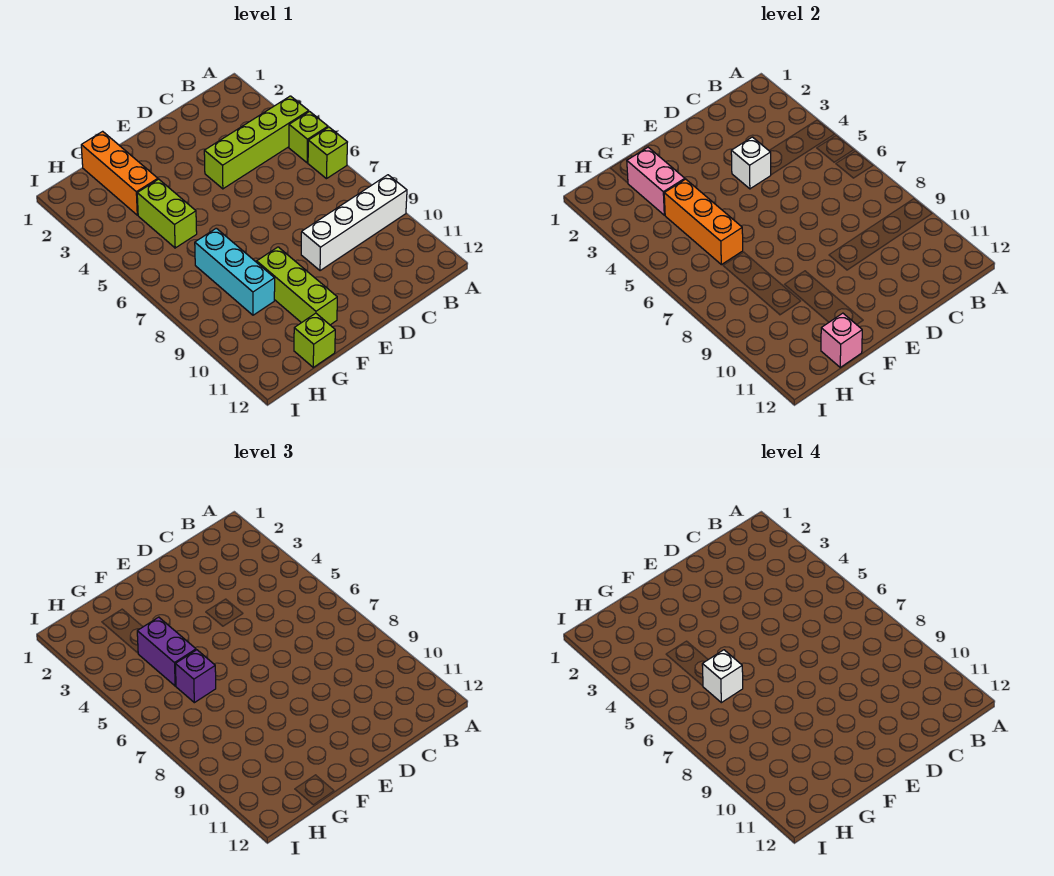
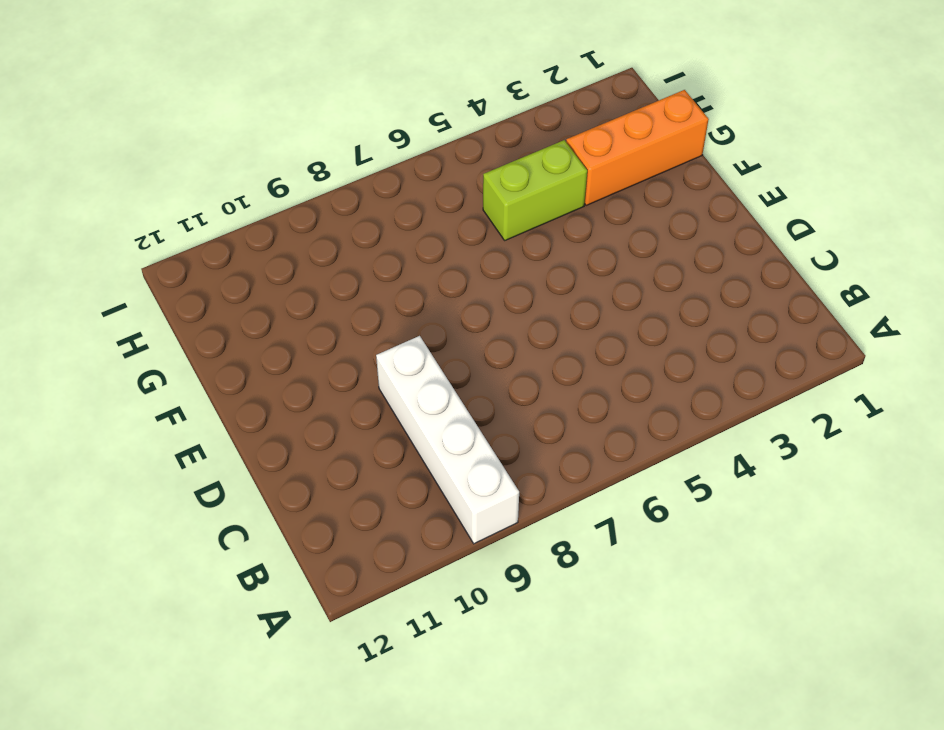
none -> lime 1x4 brick [204,96,309,189]
none -> lime 1x1 brick [289,112,328,163]
none -> lime 1x1 brick [308,127,347,179]

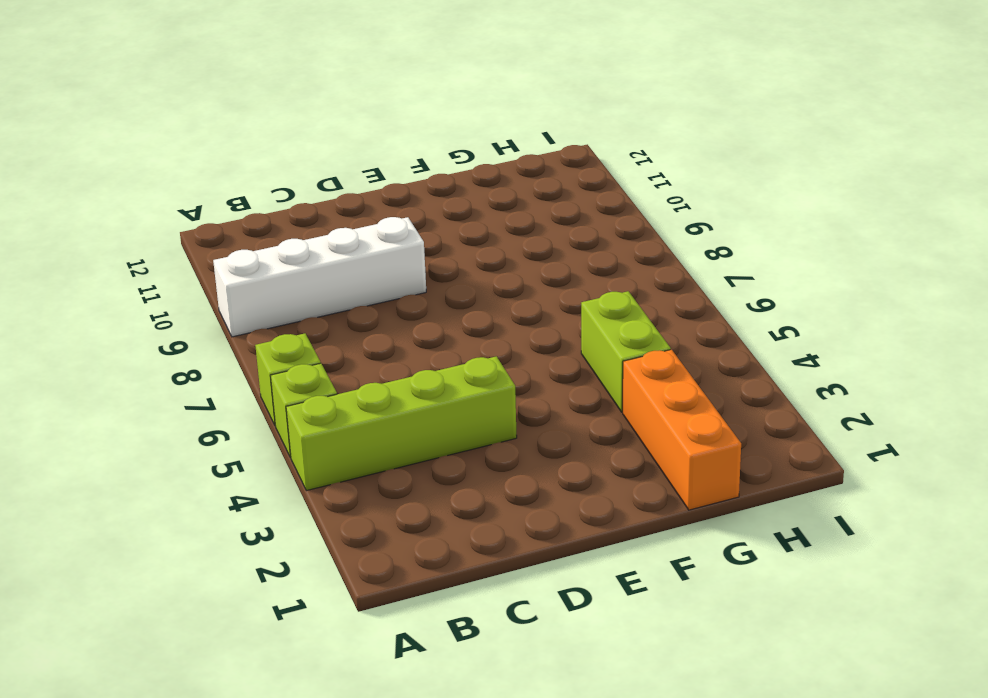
none -> lime 1x3 brick [257,247,337,325]
none -> cyan 1x3 brick [195,228,275,315]
none -> lime 1x1 brick [294,313,335,367]

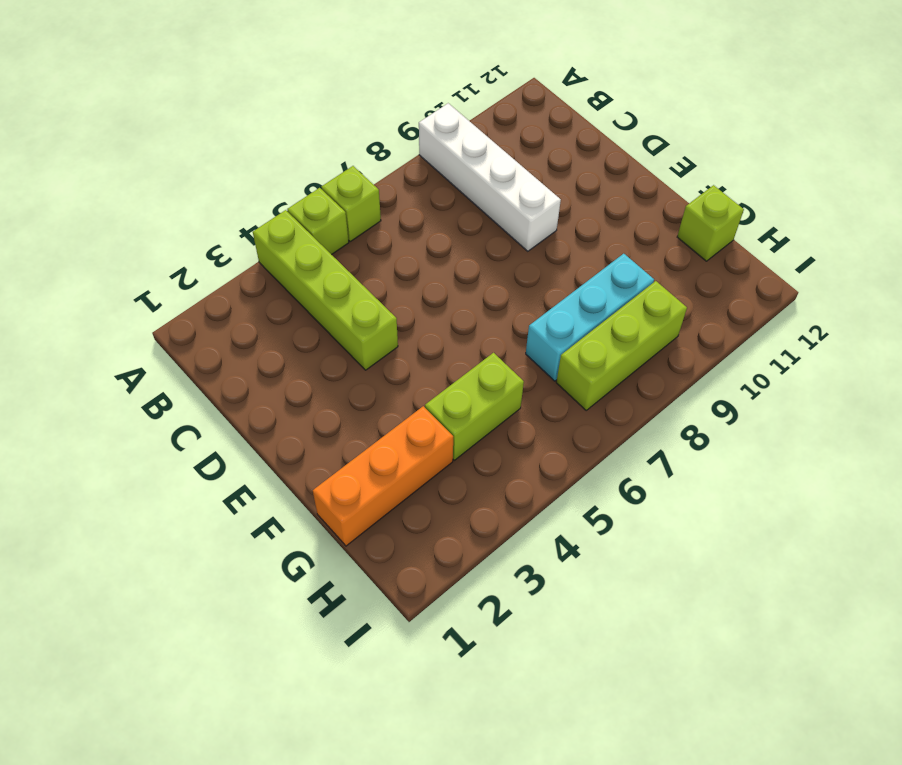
lime 1x3 brick [556,281,687,410] -> lime 1x3 brick moved to [257,247,337,325]
none -> white 1x1 brick [731,137,771,189]
none -> pink 1x2 brick [627,147,685,215]
none -> orange 1x3 brick [664,179,743,265]

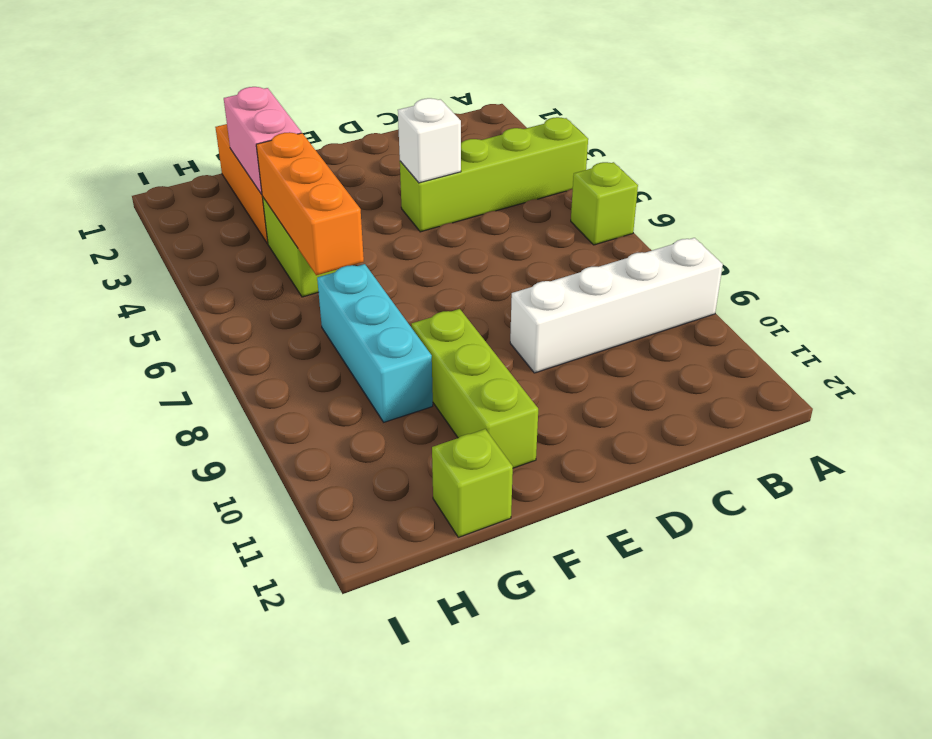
none -> lime 1x1 brick [289,112,328,163]
none -> pink 1x1 brick [821,313,862,367]
none -> purple 1x2 brick [137,617,196,686]

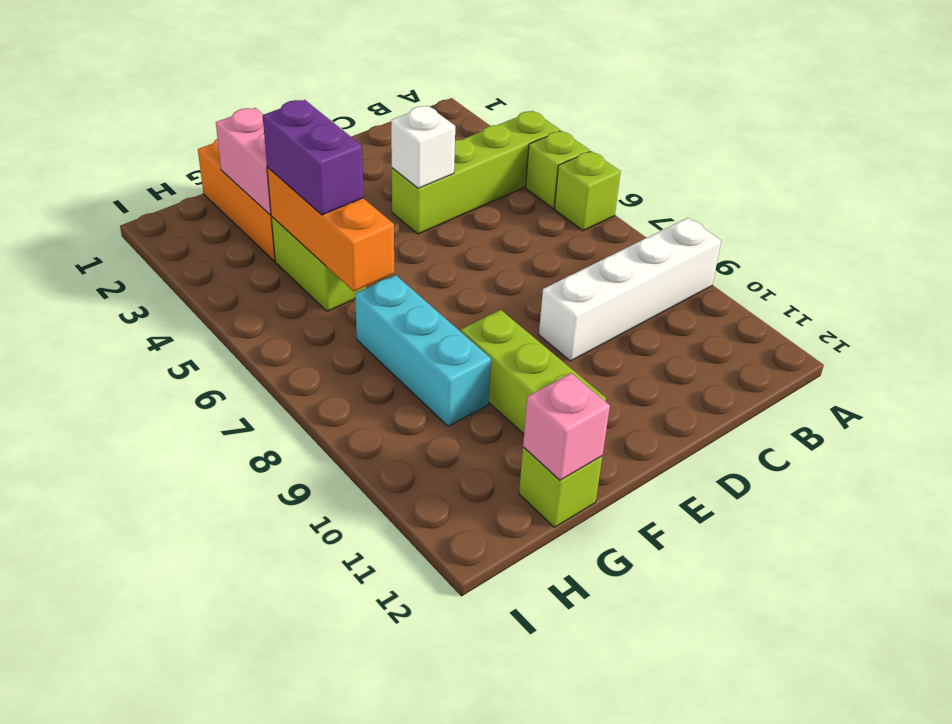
none -> purple 1x1 brick [175,650,216,703]
none -> white 1x1 brick [702,650,743,703]

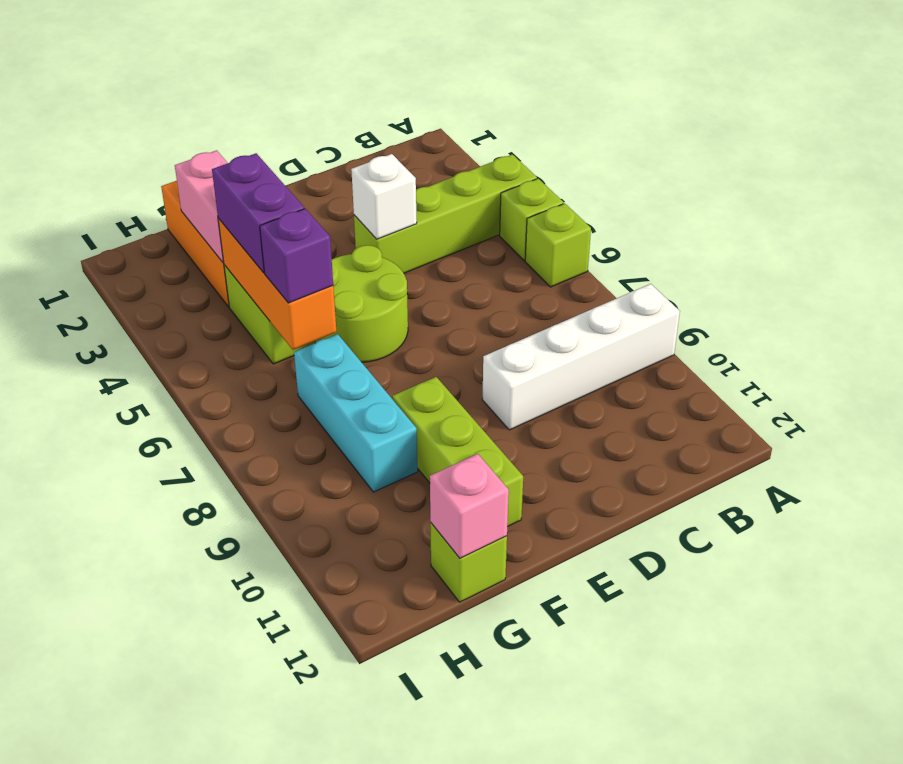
lime 2x2 round brick [315,245,408,362] -> none
none -> white 1x1 brick [702,650,743,703]

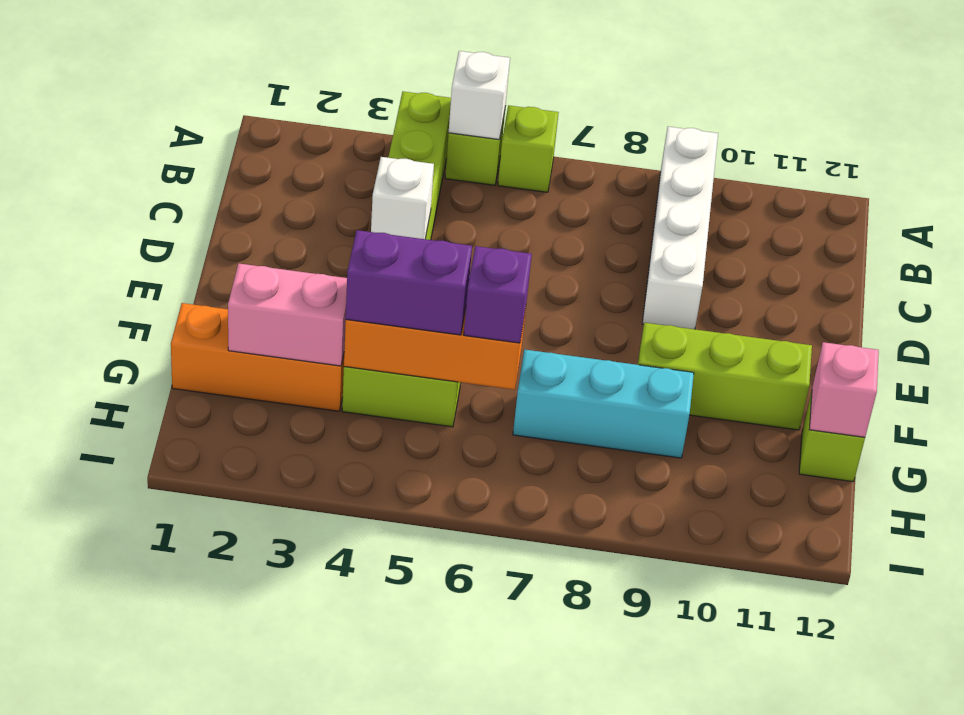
white 1x1 brick [449,51,510,140] -> white 1x1 brick moved to [702,650,743,703]

